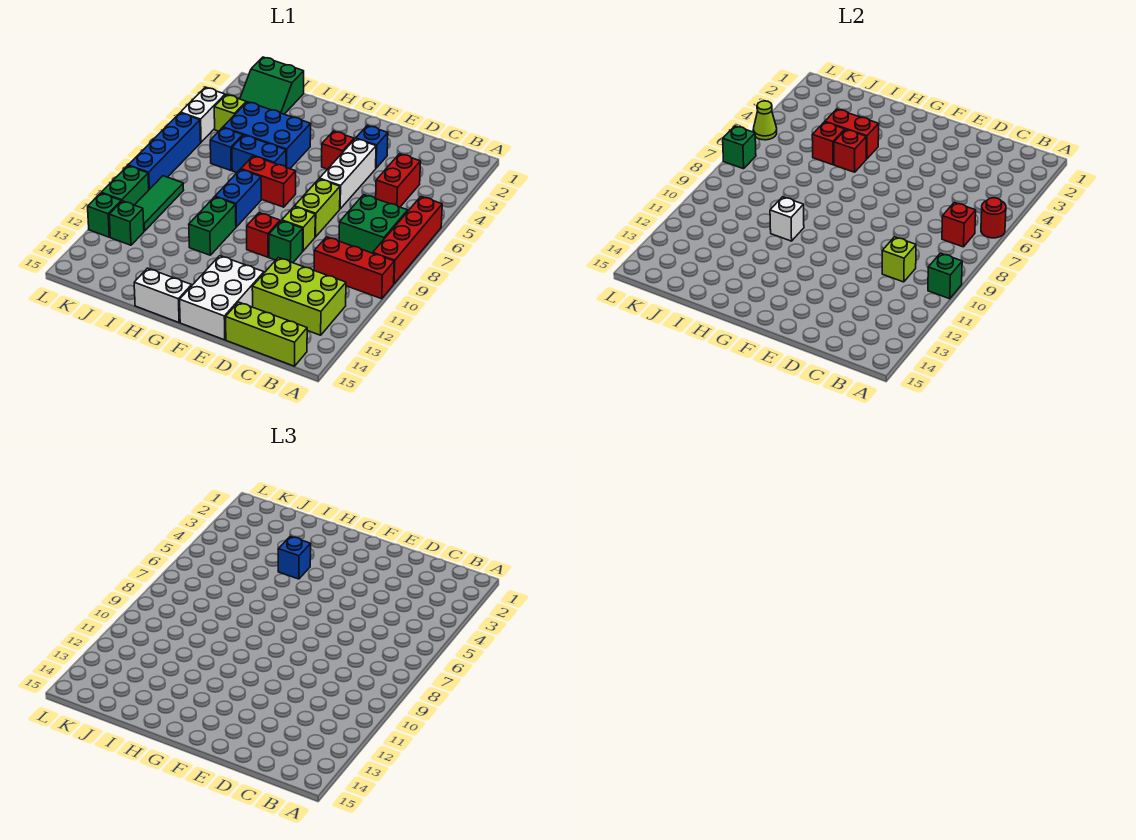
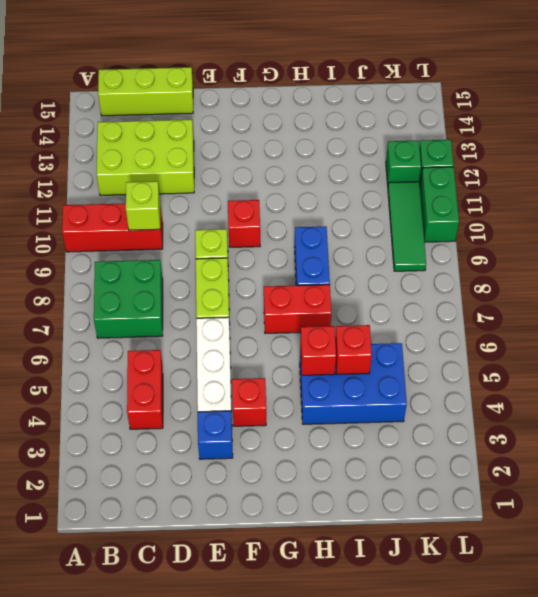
none -> red 1x4 brick [373,197,442,284]
none -> green 1x1 brick [269,221,303,263]
none -> white 2x3 brick [180,256,264,340]
none -> white 1x2 brick [134,268,192,322]

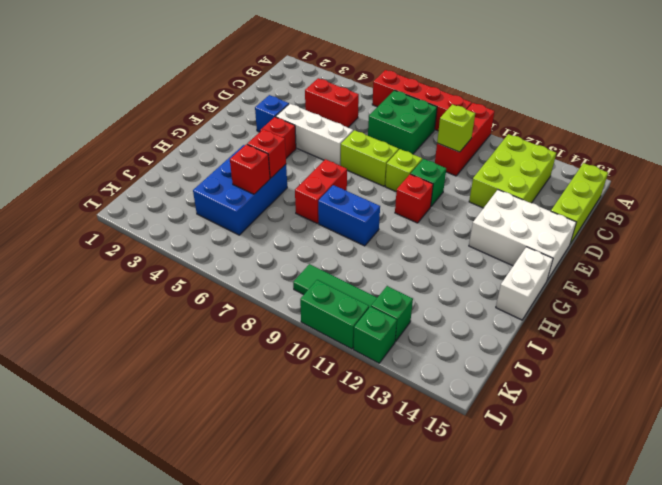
none -> blue 1x2 brick [232,135,286,173]
none -> green 1x2 brick [189,197,236,255]
none -> green 2x2 slope [240,57,304,114]
none -> blue 1x1 brick [210,128,243,170]

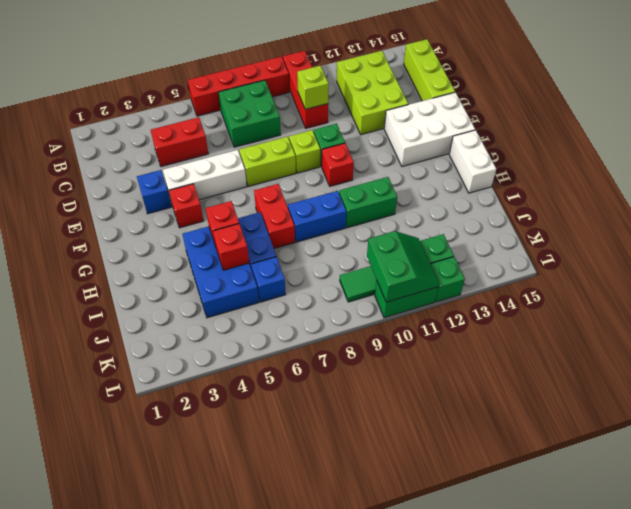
green 2x2 slope [367,231,439,302] -> green 2x2 slope moved to [240,57,304,114]
none -> lime 1x1 brick [214,95,246,131]
none -> white 1x2 brick [180,87,225,142]
none -> blue 1x4 brick [128,113,201,189]
none -> red 1x1 round brick [981,198,1006,238]

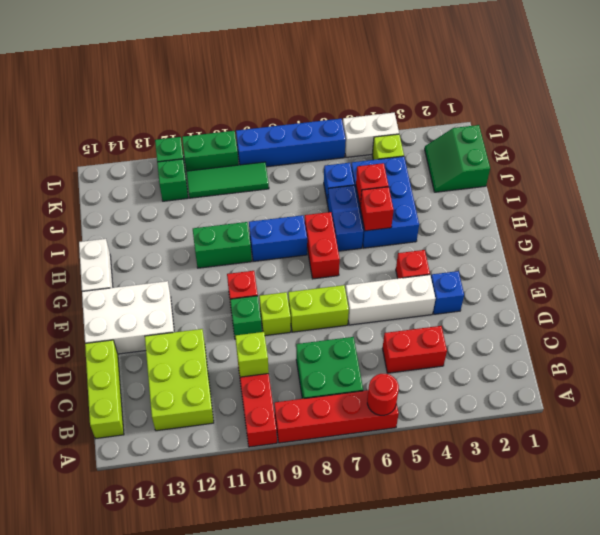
none -> green 1x1 brick [928,253,962,299]
none -> red 1x1 brick [942,203,976,247]
none -> red 1x2 brick [825,109,879,159]
none -> white 1x1 brick [770,197,804,241]

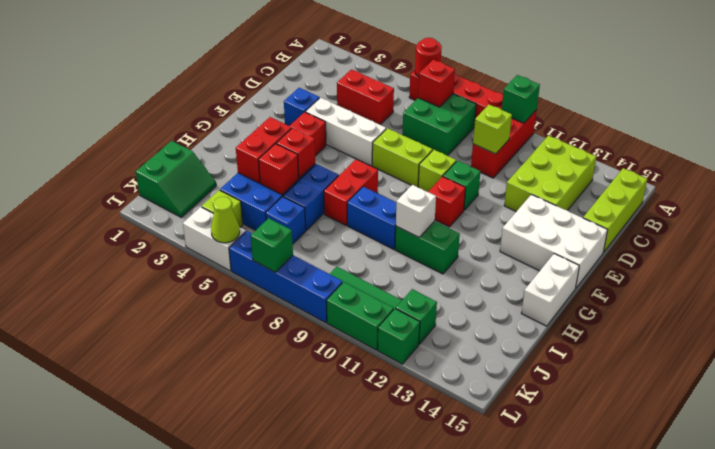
none -> blue 1x1 brick [278,536,311,579]

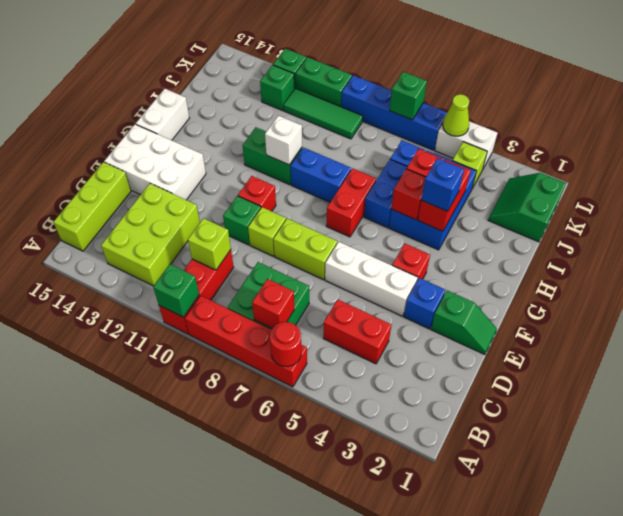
green 1x2 slope [431,291,497,355] -> none

